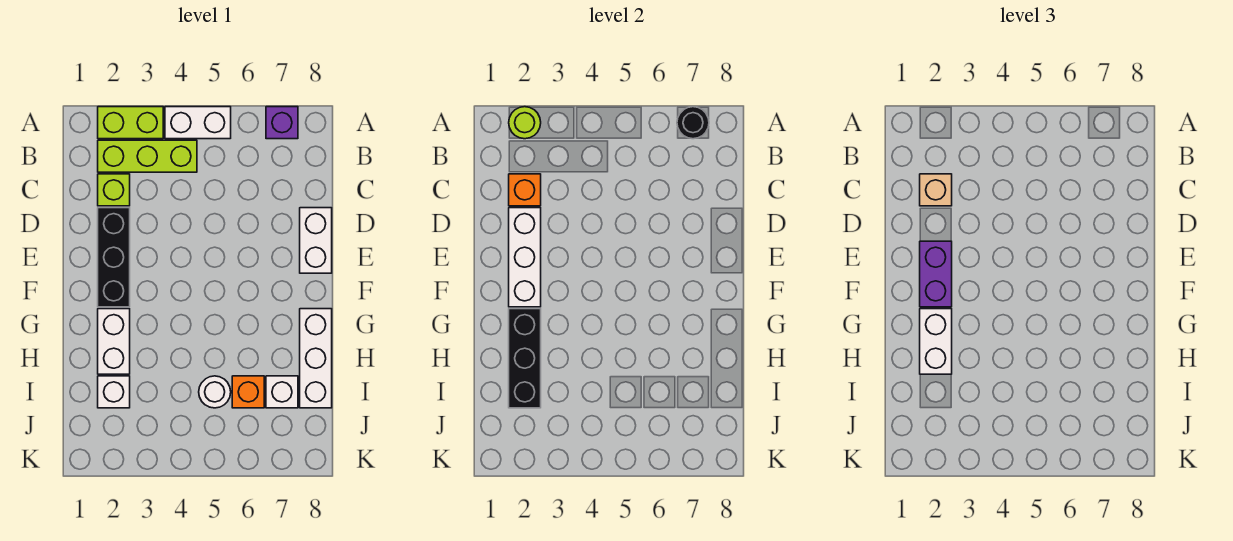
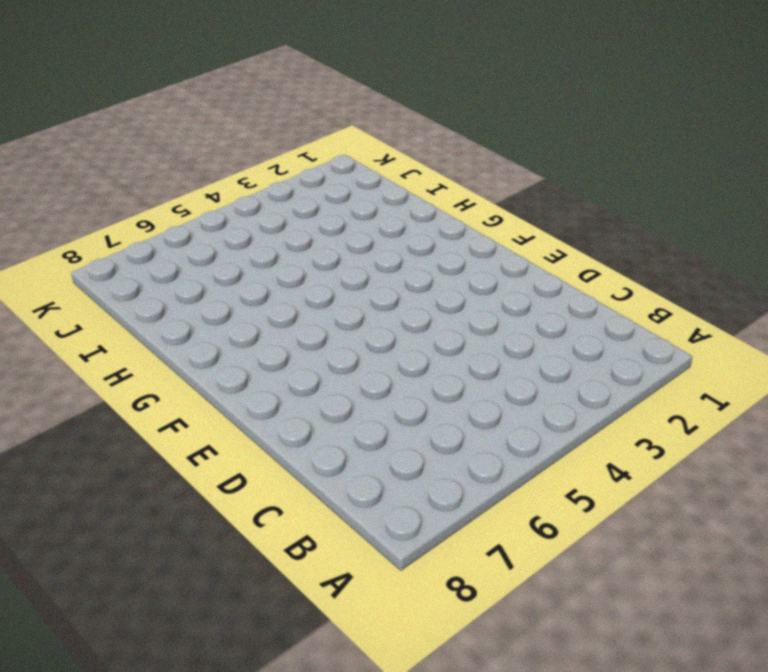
none -> lime 1x2 brick [98,107,163,139]
none -> white 1x2 brick [165,107,231,139]
none -> purple 1x1 brick [266,107,298,139]

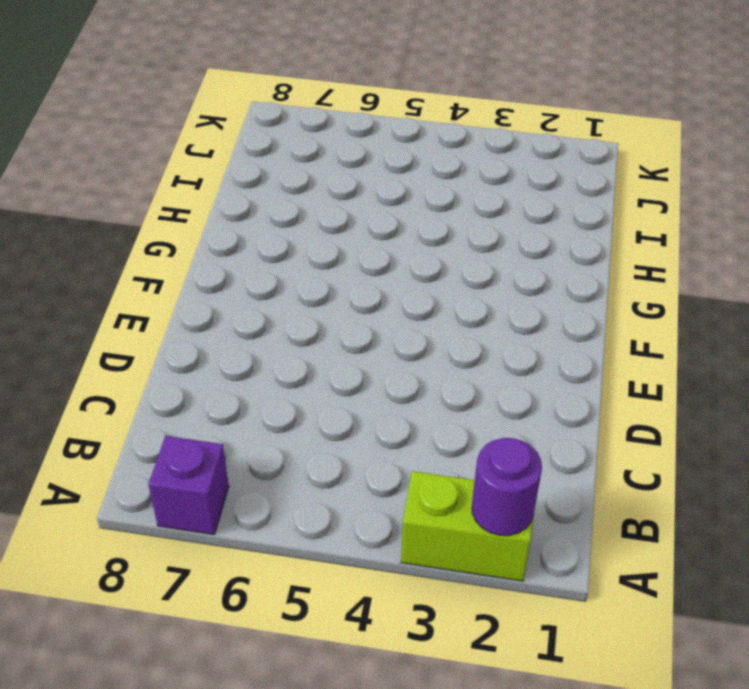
purple 1x1 round brick [472,438,542,536] -> lime 1x1 round brick [509,107,541,139]
none -> white 1x2 brick [165,107,231,139]
none -> lime 1x3 brick [98,140,197,172]
none -> lime 1x1 brick [98,174,130,206]

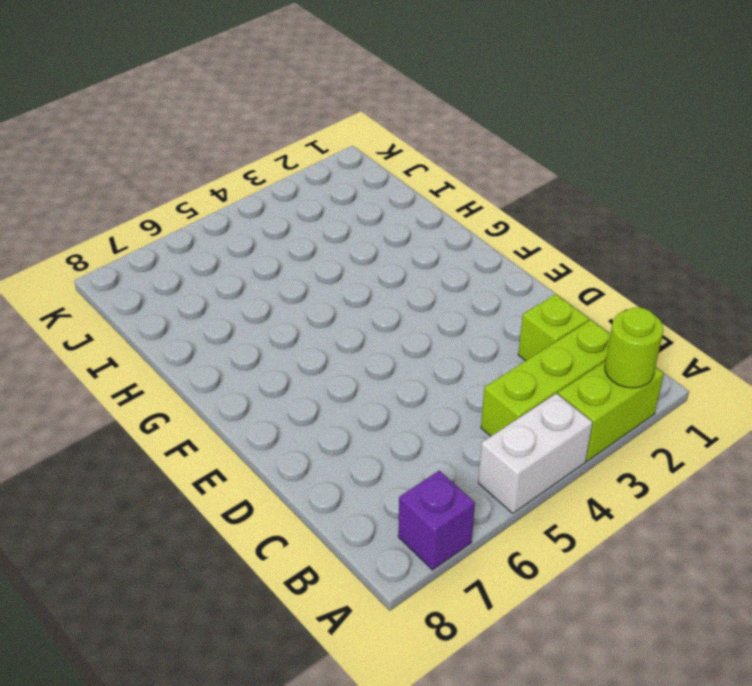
none -> black 1x3 brick [98,208,130,307]
none -> white 1x2 brick [300,208,332,273]
none -> white 1x2 brick [98,309,130,374]

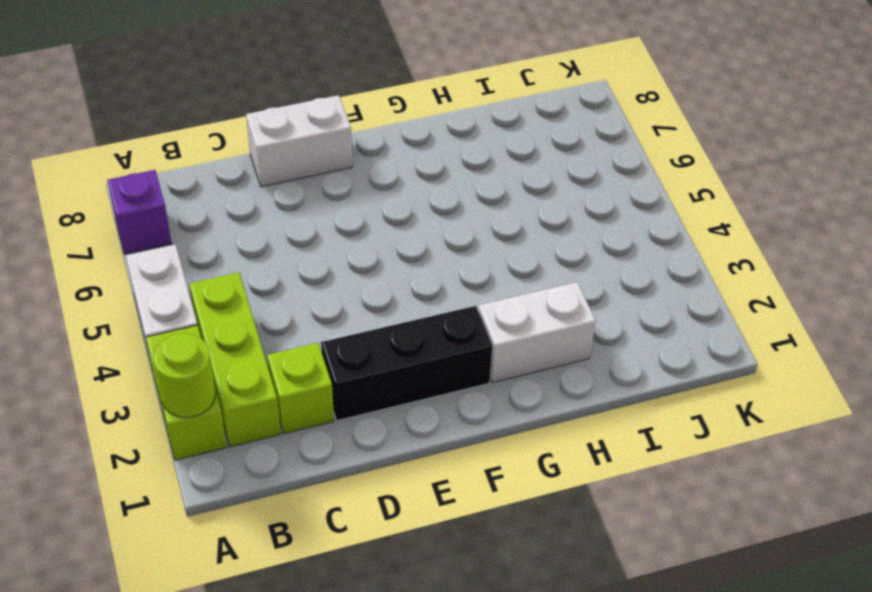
none -> white 1x3 brick [300,309,332,408]
none -> white 1x1 brick [98,376,130,408]
none -> white 1x1 round brick [199,376,231,408]

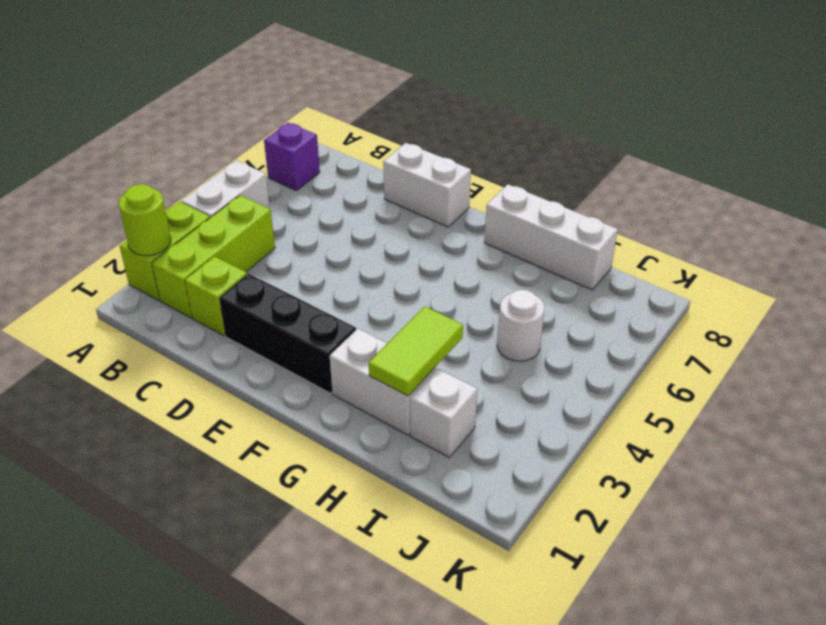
lime 1x2 tile [369,306,463,396] -> black 1x3 brick [509,309,541,408]
none -> orange 1x1 brick [232,376,264,408]
none -> white 1x1 brick [266,376,298,408]
none -> black 1x1 round brick [677,107,709,139]

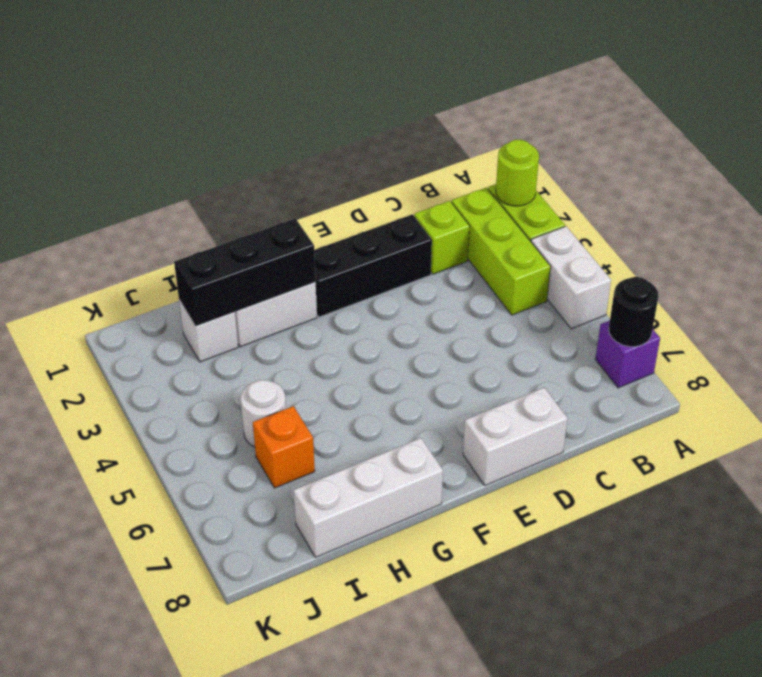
none -> white 1x1 brick [266,376,298,408]
none -> orange 1x1 brick [509,174,541,206]
none -> white 1x3 brick [509,208,541,307]

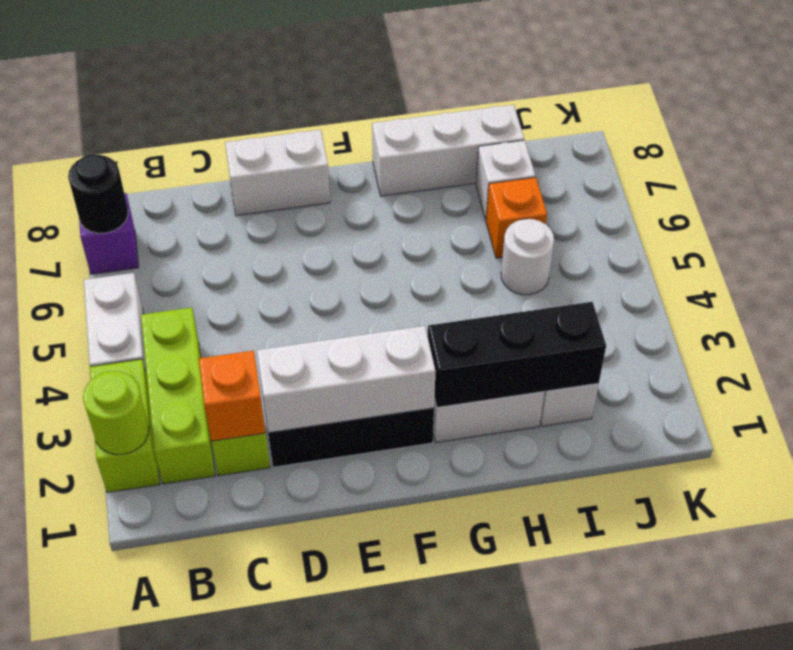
none -> tan 1x1 brick [920,174,952,206]
none -> purple 1x2 brick [920,241,952,307]
none -> white 1x2 brick [920,309,952,374]

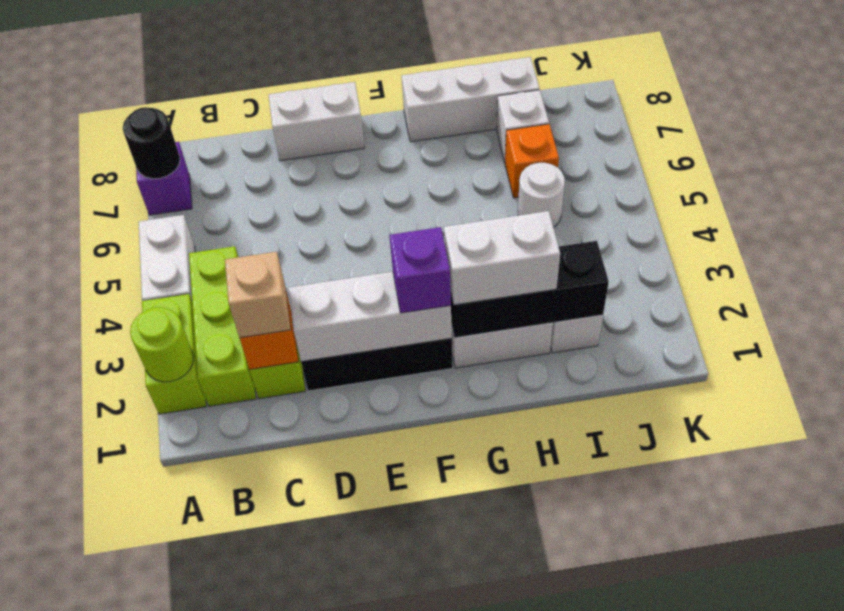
purple 1x1 brick [389,227,451,313] -> purple 1x2 brick [920,241,952,307]

